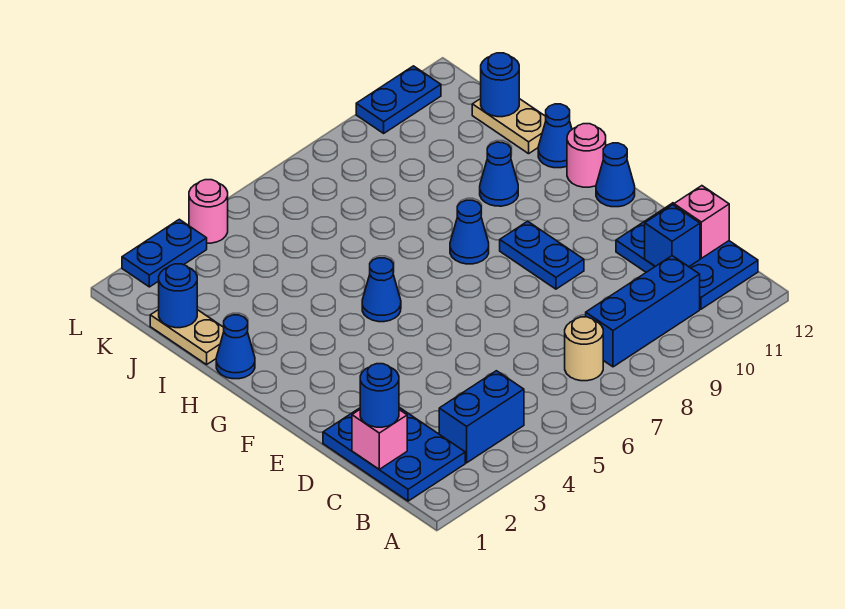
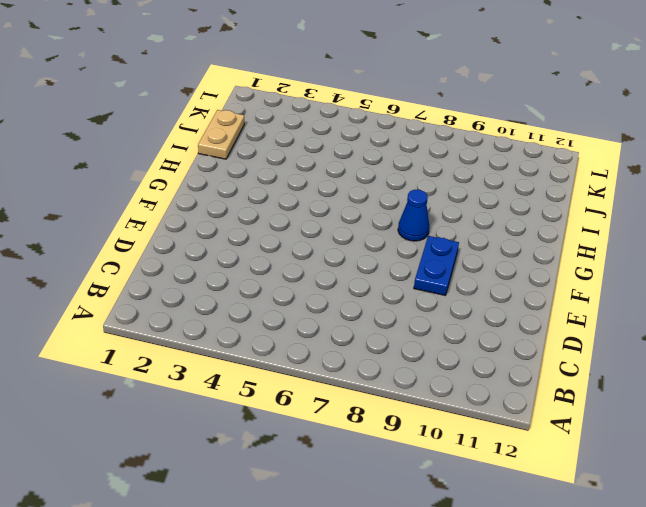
none -> blue 2x3 plate [323,407,465,501]
none -> blue 1x2 brick [439,371,524,463]
none -> tan 1x1 round brick [565,317,603,381]

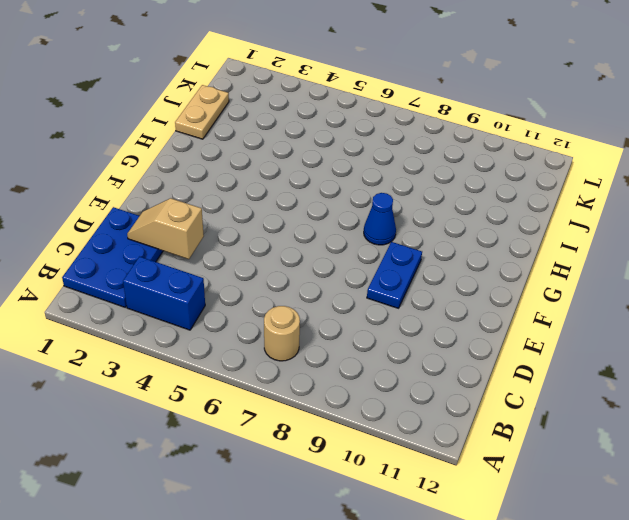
tan 1x2 slope [127,198,204,259] -> none
none -> blue 1x3 brick [586,256,700,367]
none -> blue 2x3 plate [616,203,758,309]
none -> blue 1x1 cone [596,143,635,207]

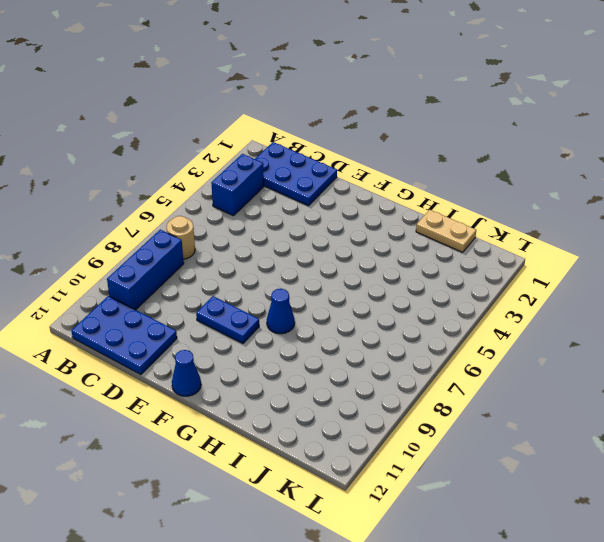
none -> blue 1x1 cone [362,258,401,322]
none -> pink 1x1 round brick [567,124,606,187]
none -> blue 1x1 cone [216,315,255,379]

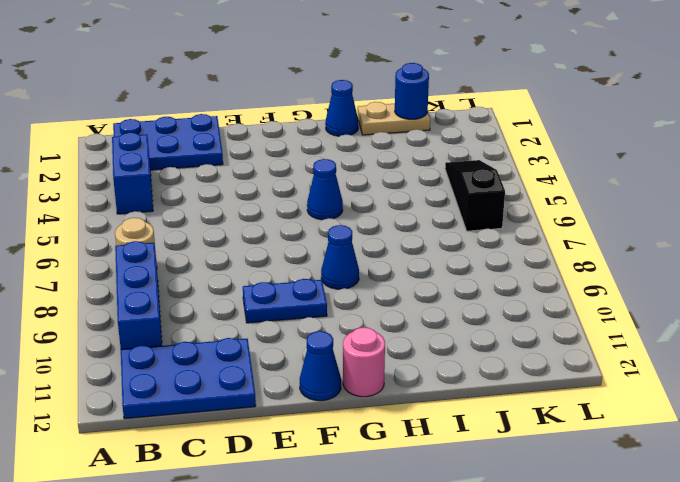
black 1x3 slope [445,160,505,231] -> none
none -> blue 1x1 cone [480,142,518,206]
none -> blue 1x1 cone [538,104,572,168]
none -> tan 1x2 plate [472,99,546,154]

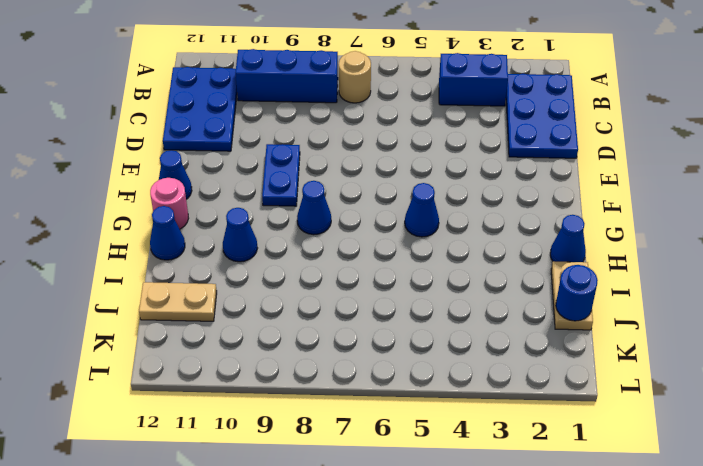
tan 1x2 plate [139,282,217,321] -> tan 1x2 plate turned to [472,99,546,154]
none -> blue 1x2 plate [122,219,207,287]
none -> pink 1x1 round brick [189,180,228,243]
none -> blue 1x2 plate [356,66,441,133]

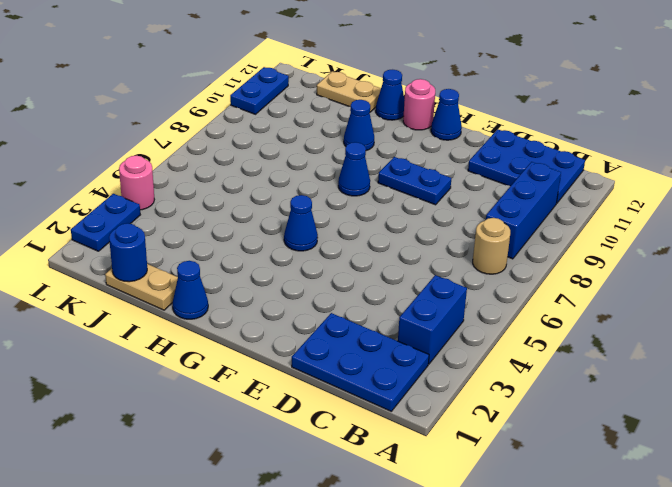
none -> pink 1x1 brick [352,410,407,469]
none -> blue 1x1 brick [645,205,700,267]
none -> pink 1x1 brick [674,186,729,258]

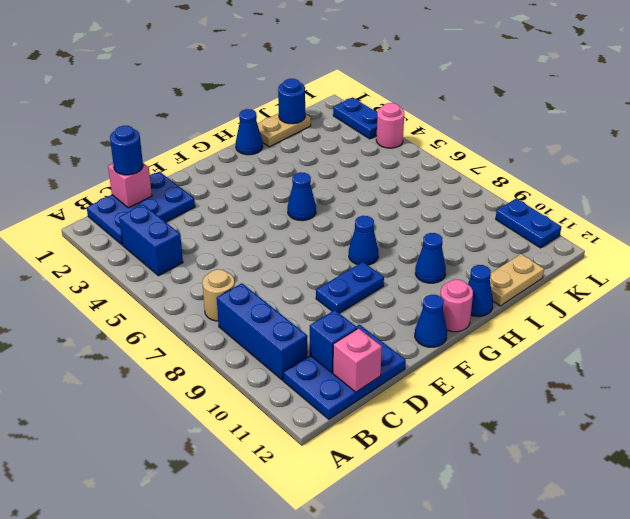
none -> blue 1x1 round brick [481,53,519,117]

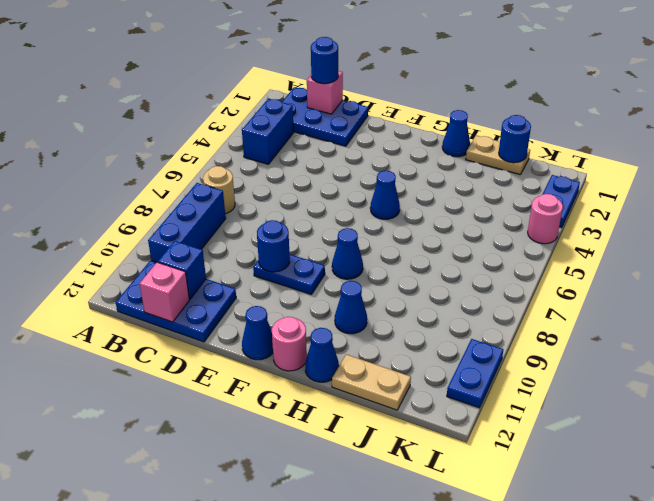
blue 1x1 round brick [257,220,290,272] -> blue 1x1 round brick moved to [481,53,519,117]

